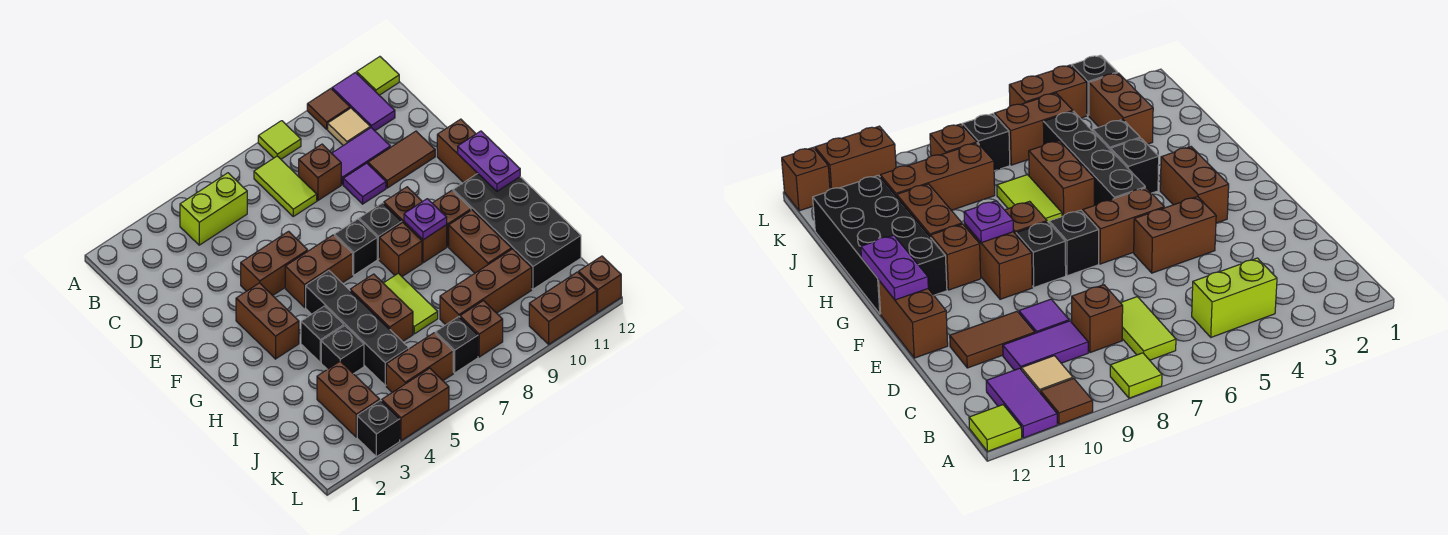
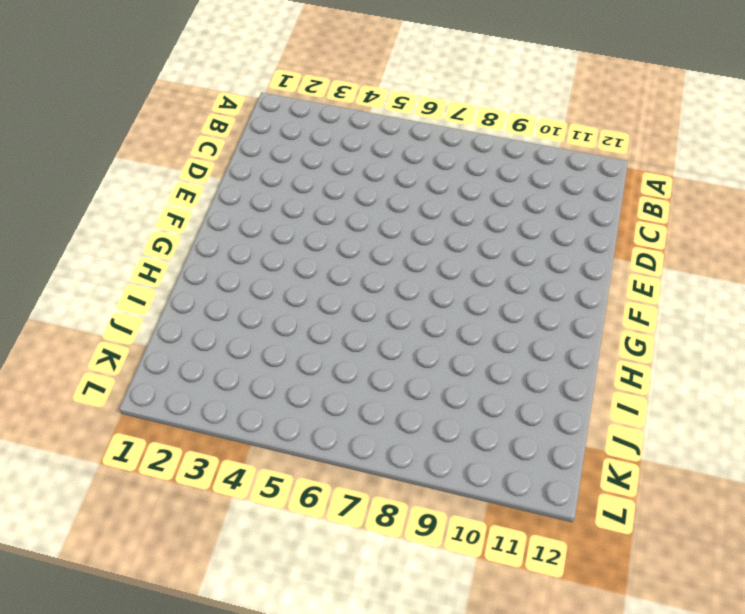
none -> lime 1x1 tile [258,121,301,159]
none -> brown 1x1 tile [307,89,350,129]
none -> purple 1x2 tile [332,73,395,131]
none -> lime 1x1 tile [357,57,399,95]

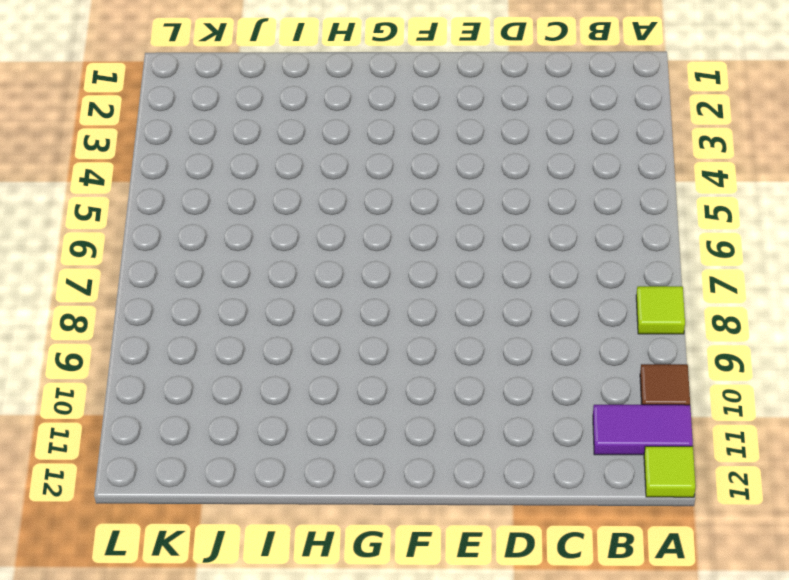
none -> lime 1x2 brick [180,173,247,245]
none -> lime 1x2 tile [254,156,317,216]
none -> tan 1x1 tile [328,108,370,146]
none -> brown 1x1 brick [299,144,341,201]

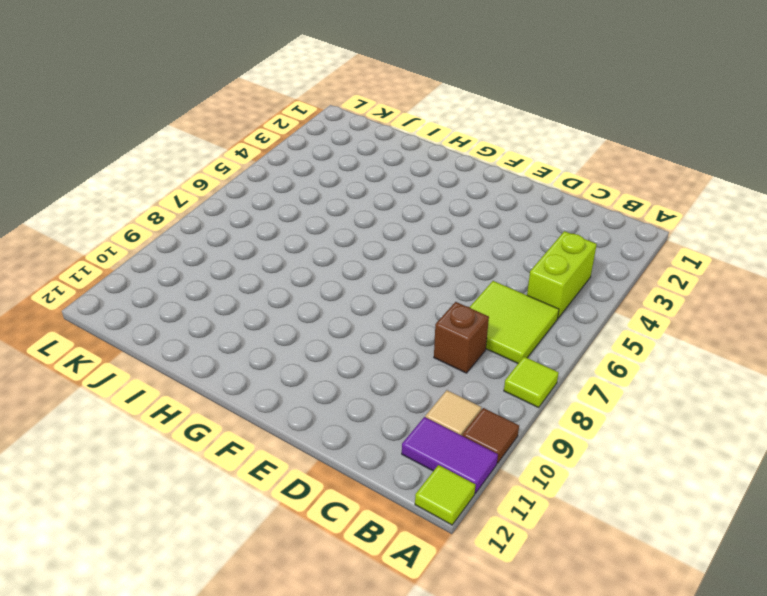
lime 2x2 tile [470,281,559,363] -> lime 1x2 tile [254,156,317,216]
none -> purple 1x2 tile [332,128,390,185]
none -> purple 1x1 tile [343,163,386,204]
none -> brown 1x2 tile [368,131,435,188]
none -> brown 1x2 brick [241,231,308,295]

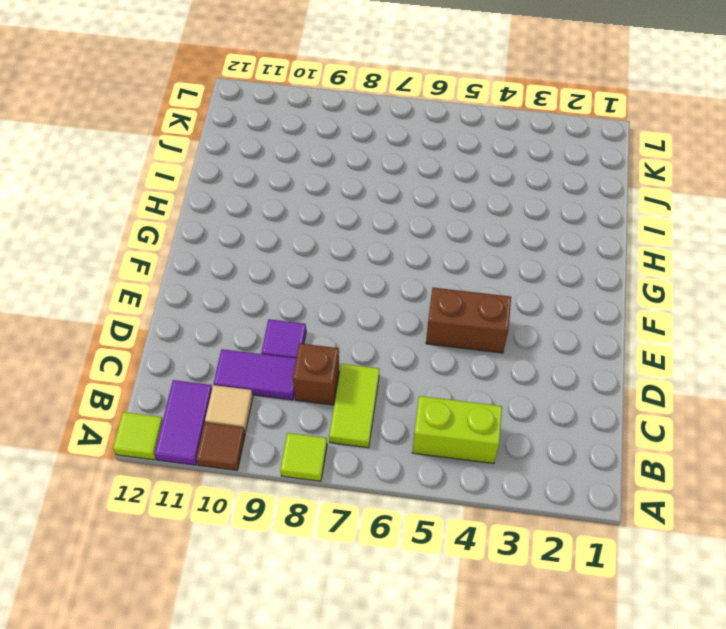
none -> brown 1x2 tile [368,131,435,188]
none -> brown 1x2 brick [437,119,478,183]
none -> brown 1x2 brick [236,283,299,359]
none -> brown 1x2 brick [285,235,353,307]

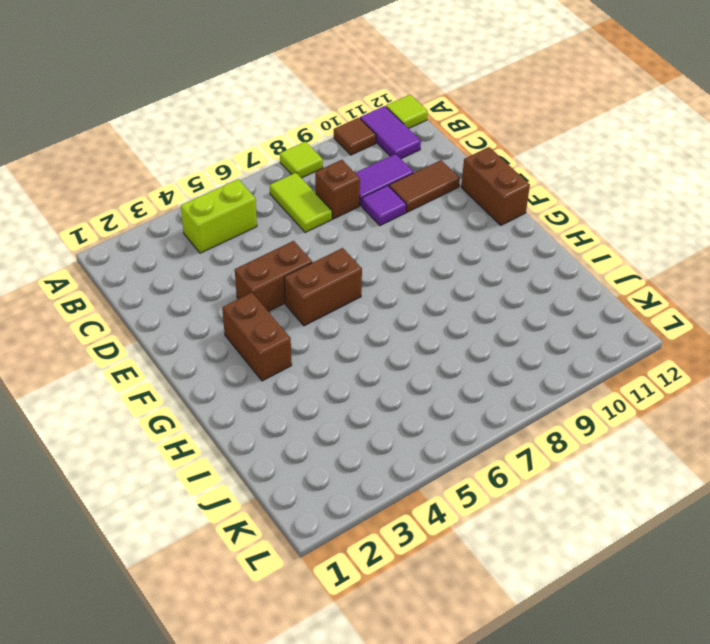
none -> tan 1x1 tile [328,108,370,146]
none -> black 1x1 brick [335,219,377,275]
none -> black 1x1 brick [359,203,402,259]
none -> brown 1x2 brick [384,187,447,263]

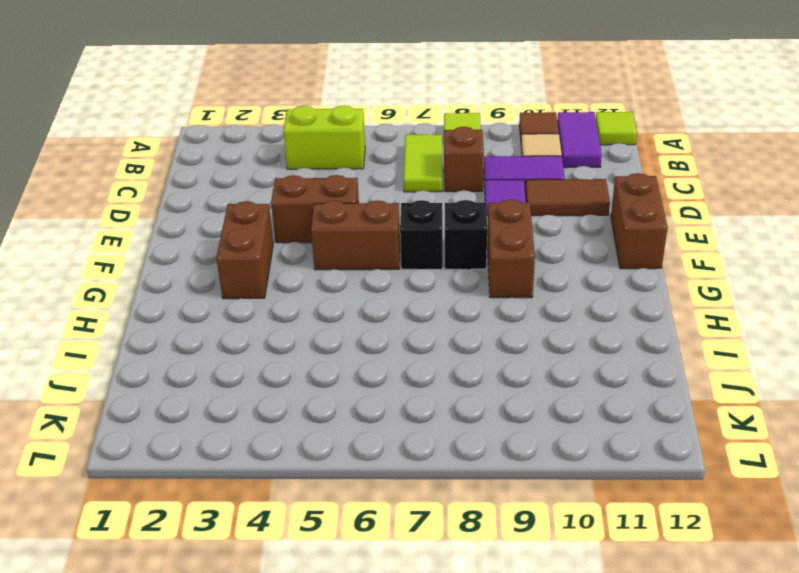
none -> black 1x4 brick [306,271,409,385]
none -> brown 1x1 brick [379,222,422,276]
none -> brown 1x1 brick [433,190,471,247]
none -> black 2x4 brick [453,174,581,289]

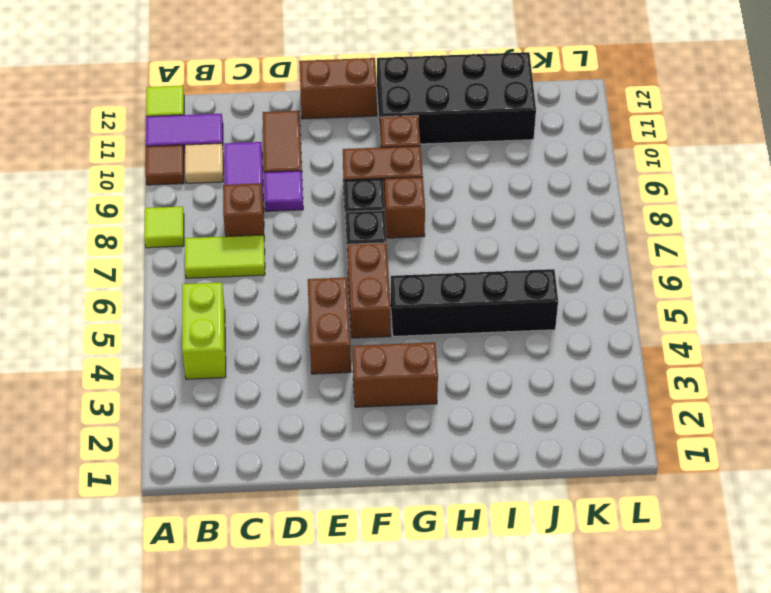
none -> black 1x1 brick [301,306,344,362]
none -> brown 1x2 brick [350,274,413,342]
none -> lime 1x2 tile [384,273,438,334]
none -> brown 1x2 brick [449,210,512,273]

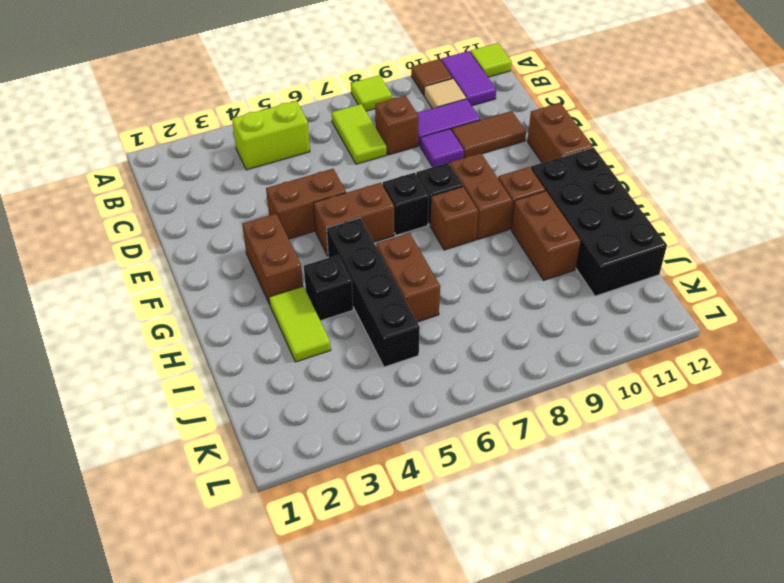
lime 1x2 tile [269,286,331,362] -> lime 1x2 tile moved to [384,273,438,334]
none -> black 1x1 brick [321,326,364,374]
none -> brown 1x2 brick [317,361,380,437]
none -> brown 1x3 brick [440,249,532,325]
none -> brown 1x2 brick [386,333,453,392]

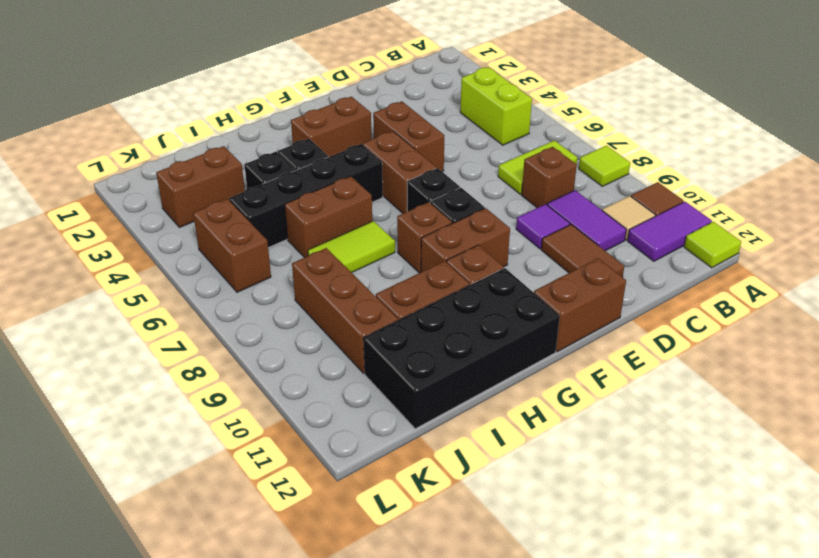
none -> black 1x1 brick [435,317,478,373]
none -> brown 1x1 brick [460,301,503,357]
none -> black 1x1 brick [357,400,400,457]
none -> brown 1x2 brick [382,368,449,441]

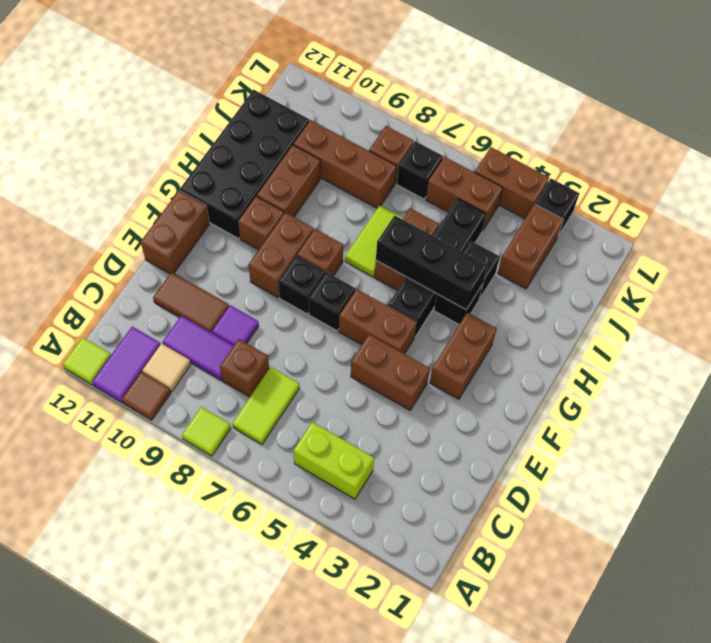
black 1x3 brick [376,215,487,310] -> none
none -> brown 1x2 brick [529,272,597,344]
none -> brown 1x1 brick [579,256,621,312]
none -> purple 1x2 plate [458,131,520,191]
none -> purple 1x1 plate [404,199,447,240]

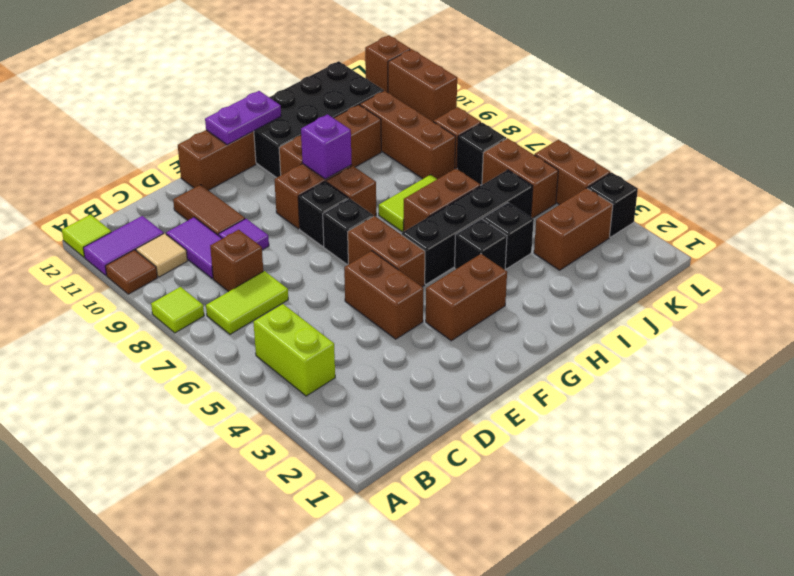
purple 1x1 brick [301,114,352,179] -> purple 1x1 plate [404,199,447,240]

